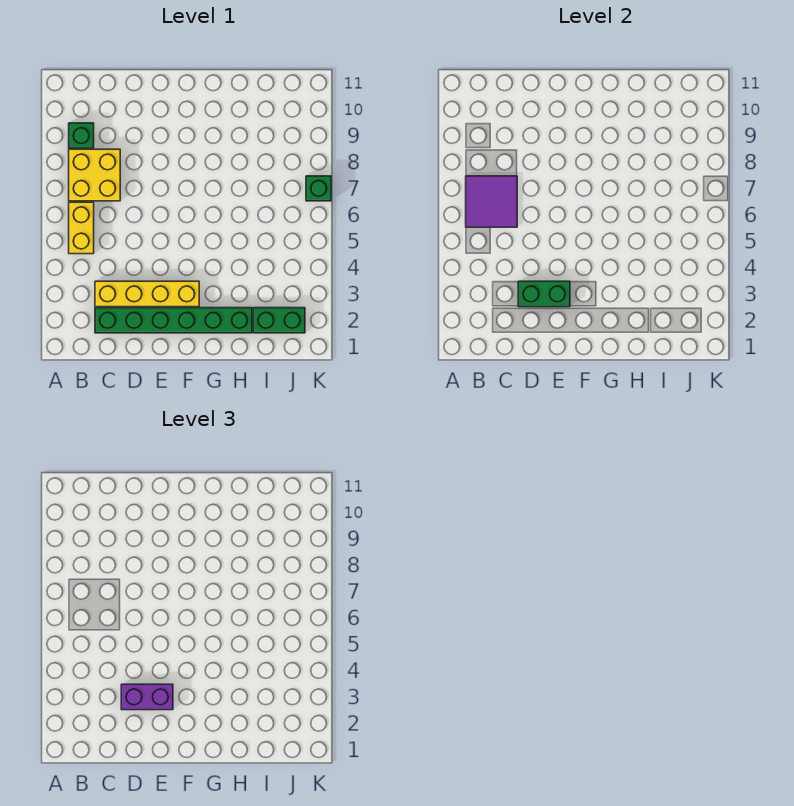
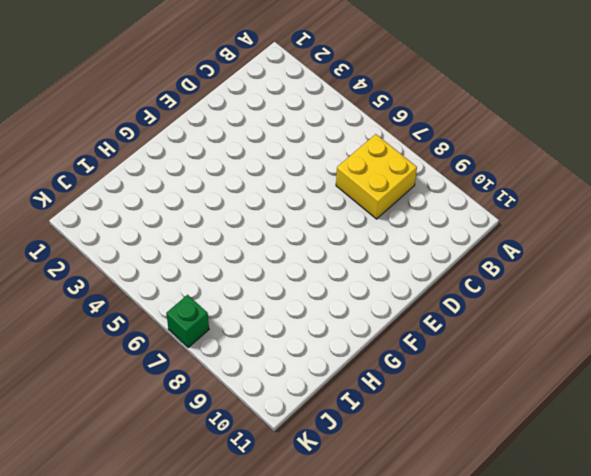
none -> yellow 1x2 brick [69,202,94,254]
none -> green 1x1 brick [69,123,94,148]

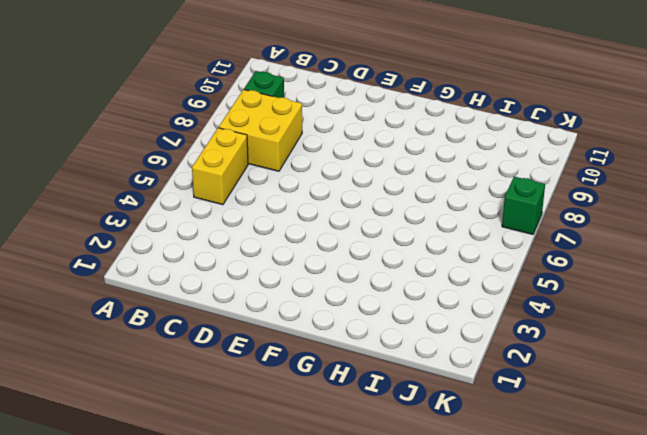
none -> green 1x6 brick [95,308,252,333]
none -> yellow 1x4 brick [95,281,199,307]

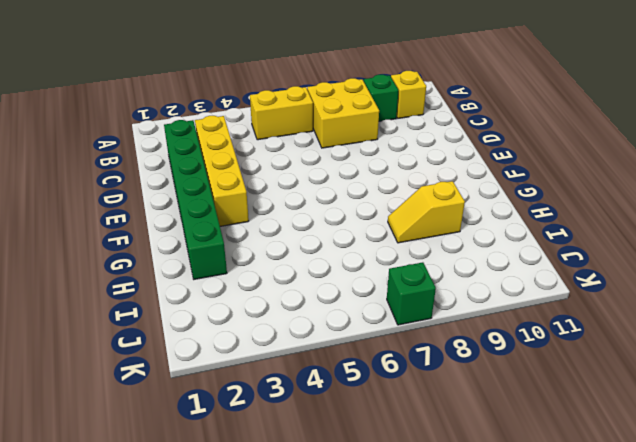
yellow 1x1 brick [391,71,426,118] -> none
yellow 1x2 slope [388,181,465,243] -> none
none -> green 1x2 brick [253,308,305,333]
none -> purple 2x2 tile [466,176,517,227]

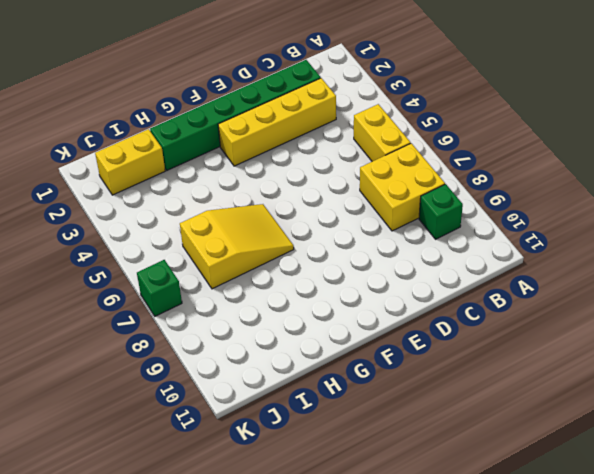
yellow 2x3 slope [180,204,294,289] -> none
yellow 1x2 brick [95,129,165,195] -> green 1x2 brick [253,308,305,333]
none -> purple 2x2 tile [466,176,517,227]
none -> green 1x2 brick [518,281,570,307]

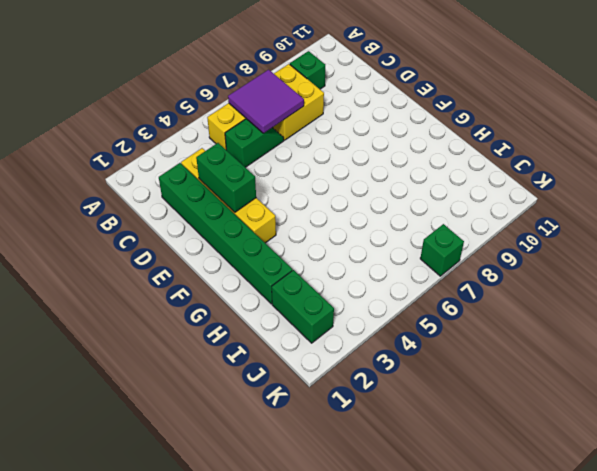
green 1x2 slope [225,119,284,167] -> none
none -> purple 1x2 brick [121,684,173,710]

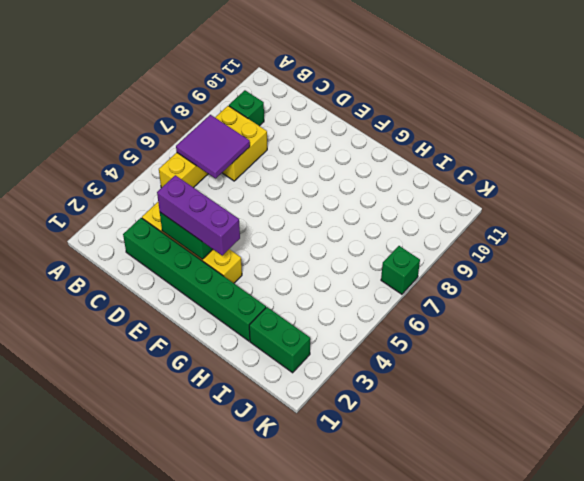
purple 1x3 brick [157,175,240,255] -> purple 1x2 brick [121,684,173,710]

